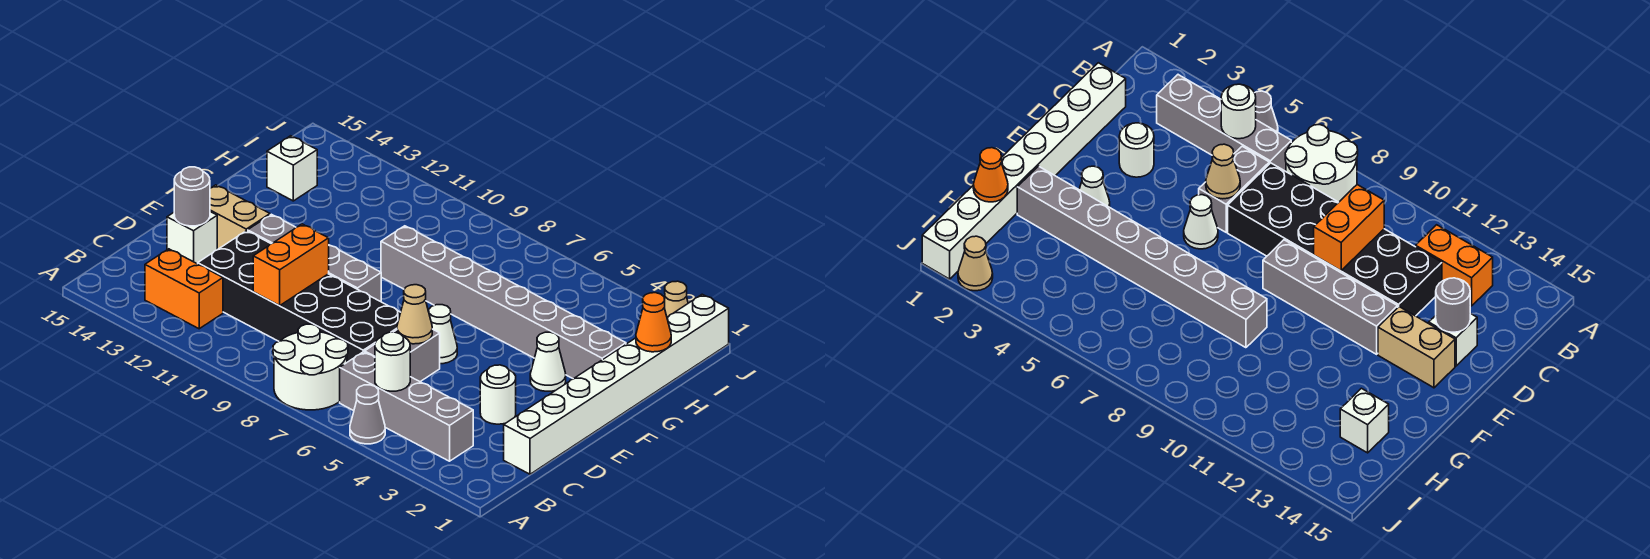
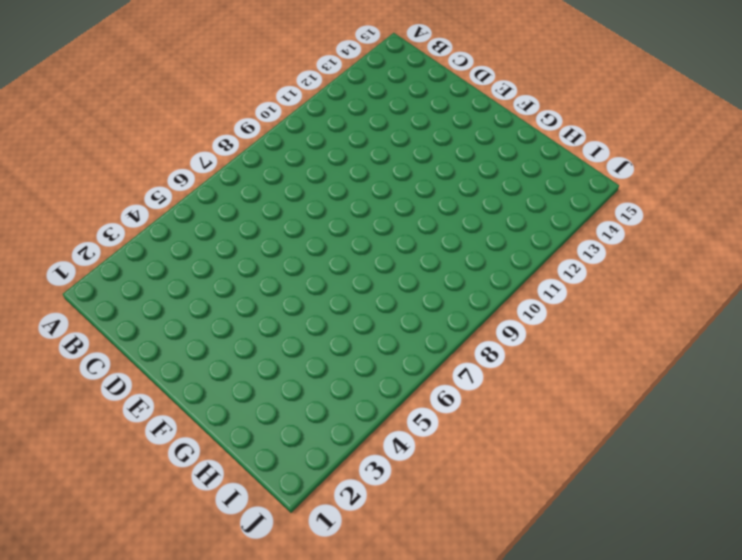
none -> grey 1x1 cone [350,385,385,444]
none -> white 2x2 round brick [273,324,348,410]
none -> grey 1x4 brick [340,352,473,461]

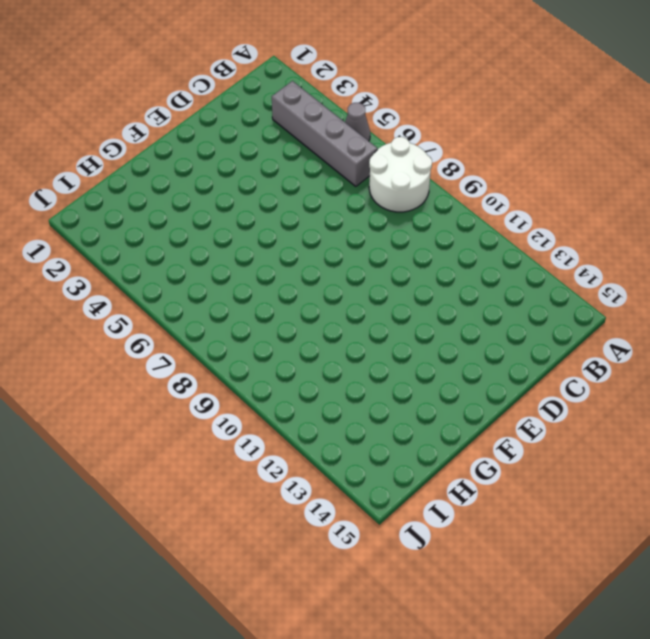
none -> orange 1x2 brick [145,249,223,329]
none -> white 1x8 brick [504,294,729,474]
none -> grey 1x2 brick [365,329,440,382]

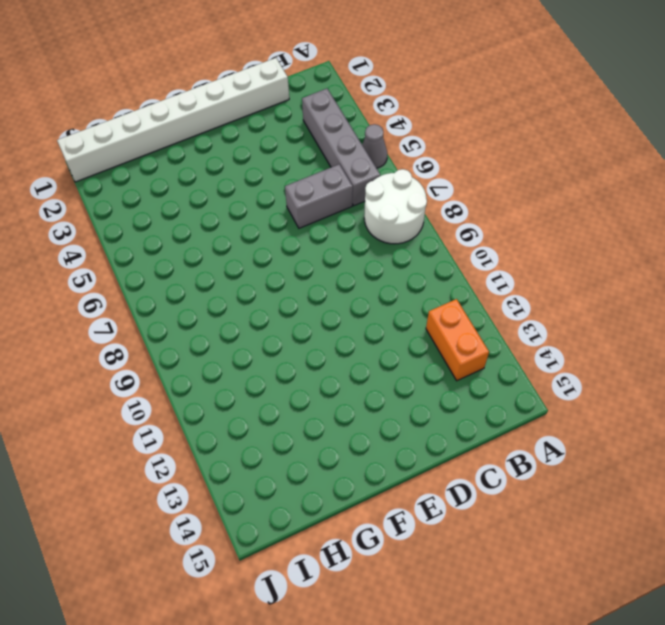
none -> black 2x6 brick [198,231,401,362]
none -> white 1x1 round brick [480,365,516,424]
none -> white 1x1 brick [167,212,217,264]

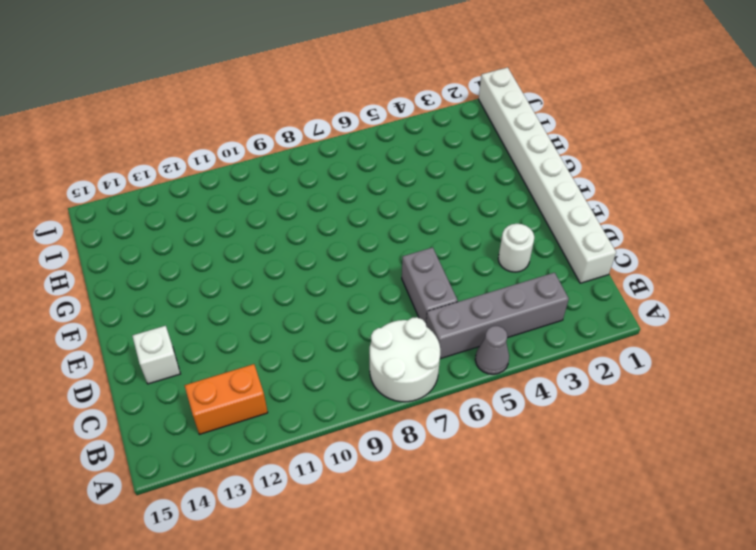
none -> black 2x6 brick [198,231,401,362]
none -> white 1x1 cone [429,305,457,364]
none -> grey 1x4 brick [248,214,381,302]

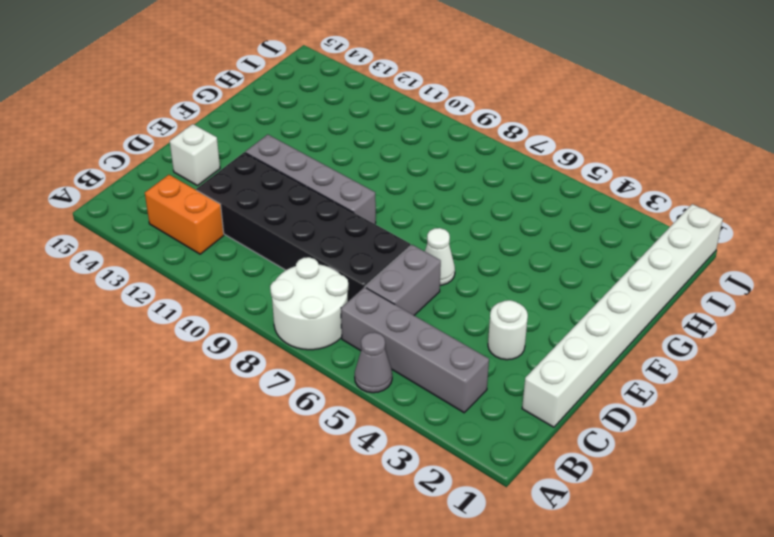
none -> tan 1x2 brick [210,185,270,250]
none -> white 1x1 cone [530,332,566,391]
none -> grey 1x8 brick [381,226,626,379]

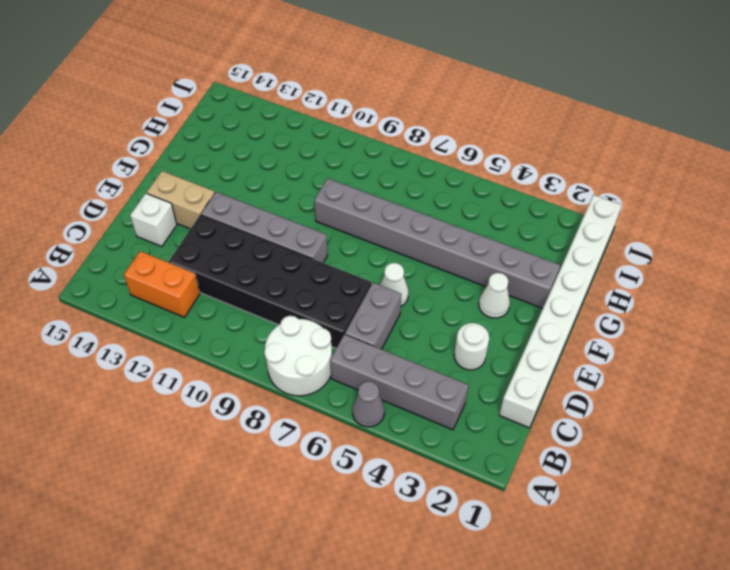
none -> white 1x1 brick [267,136,317,201]
none -> tan 1x1 cone [664,281,688,317]
none -> white 1x1 round brick [375,332,410,391]

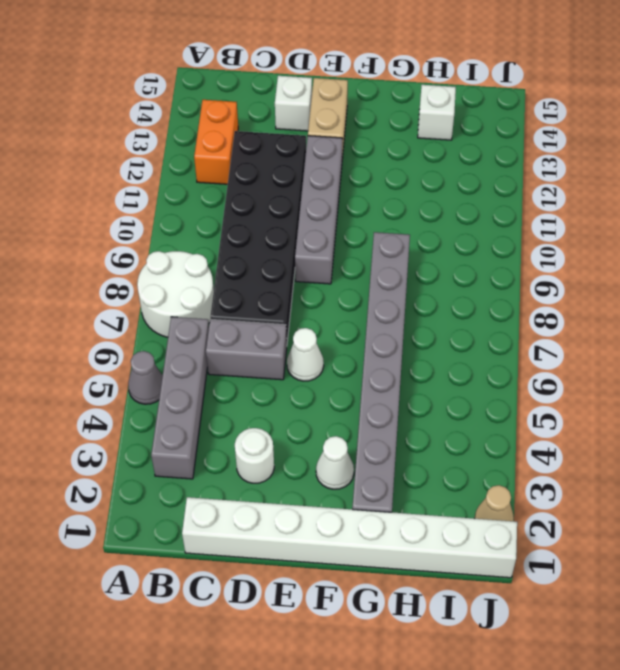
none -> white 1x1 round brick [375,332,410,391]
none -> orange 1x2 brick [253,224,329,306]
none -> tan 1x1 cone [397,285,432,344]

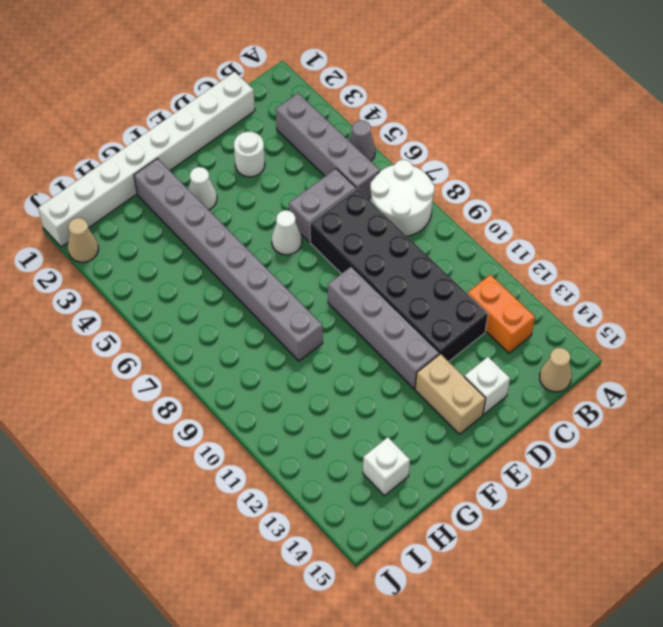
tan 1x1 cone [540,348,572,392] -> tan 1x1 cone moved to [397,285,432,344]
none -> white 1x1 round brick [375,332,410,391]
none -> orange 1x2 brick [253,224,329,306]
none -> grey 1x1 round brick [174,167,210,226]

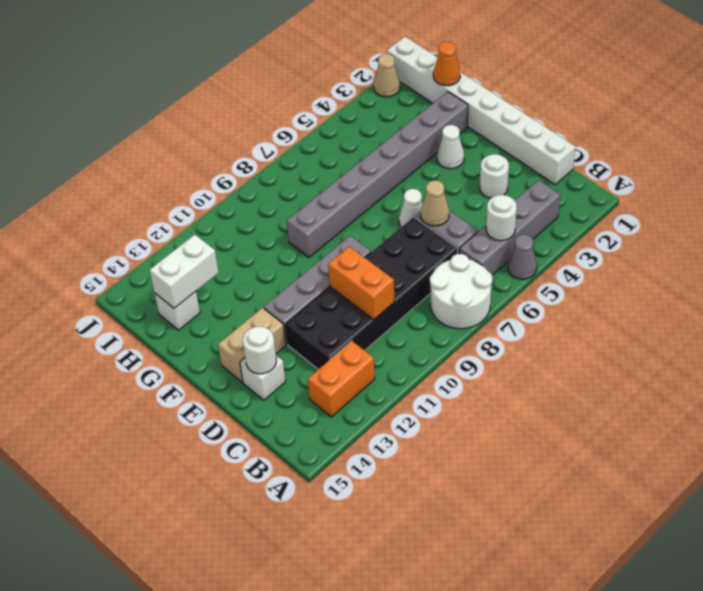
white 1x1 round brick [243,327,276,374] -> grey 1x1 round brick [174,167,210,226]
white 1x2 brick [149,235,219,308] -> none

